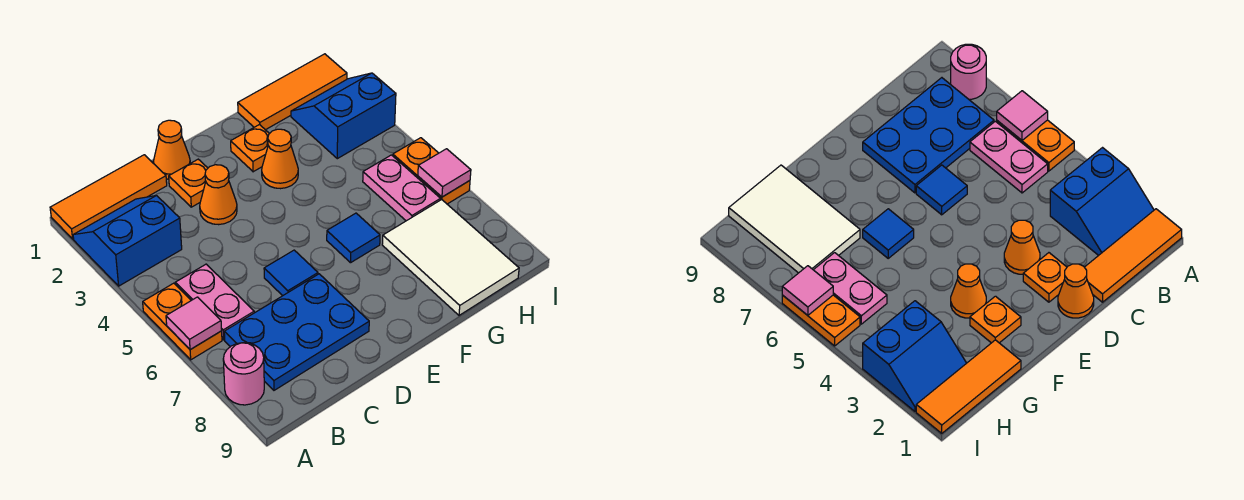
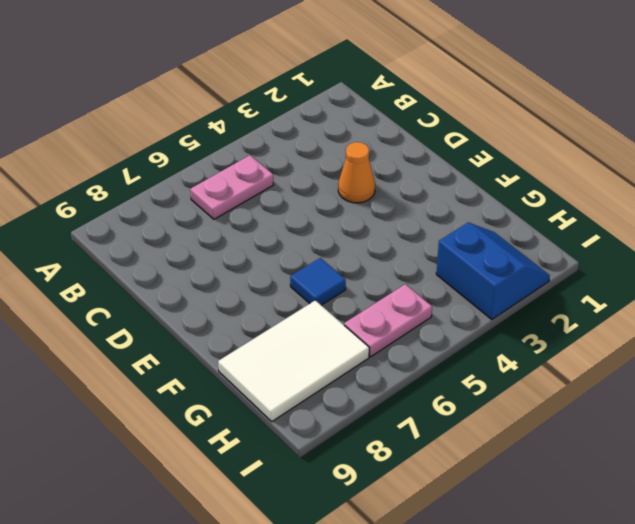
none -> orange 1x3 tile [50,155,167,239]
none -> blue 2x2 slope [73,195,182,286]
none -> orange 1x2 plate [143,283,222,360]

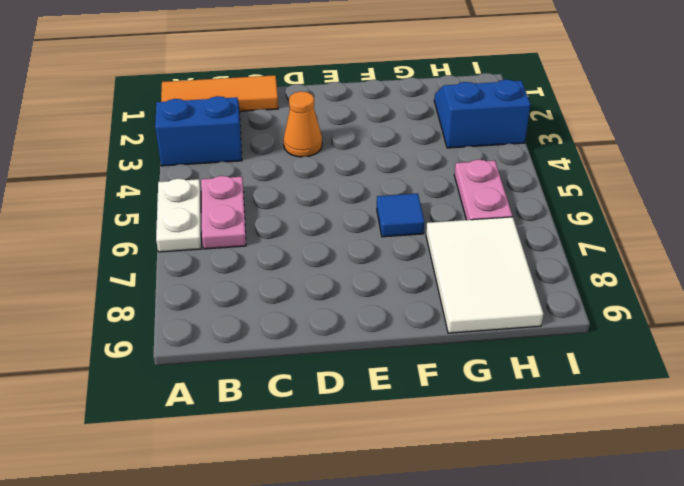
white 1x2 plate [156,179,201,252] -> orange 1x2 plate [143,283,222,360]
none -> pink 1x1 round brick [223,343,264,405]
none -> blue 2x3 plate [224,274,369,390]
none -> orange 1x1 cone [153,120,190,179]

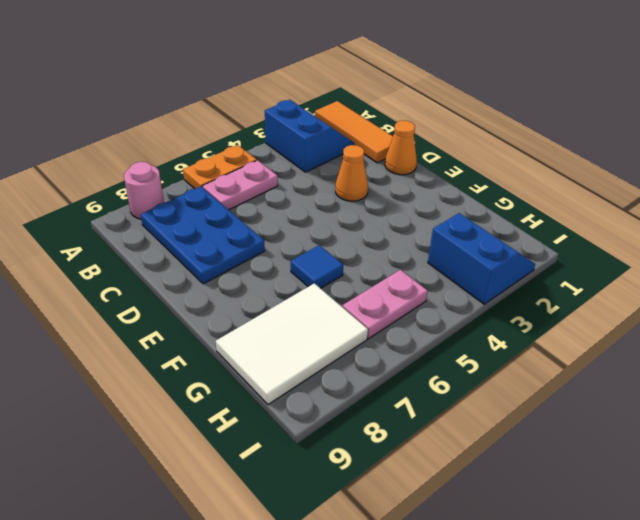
none -> orange 1x1 plate [169,159,208,207]
none -> blue 1x1 tile [264,250,318,296]
none -> orange 1x1 plate [231,125,269,172]

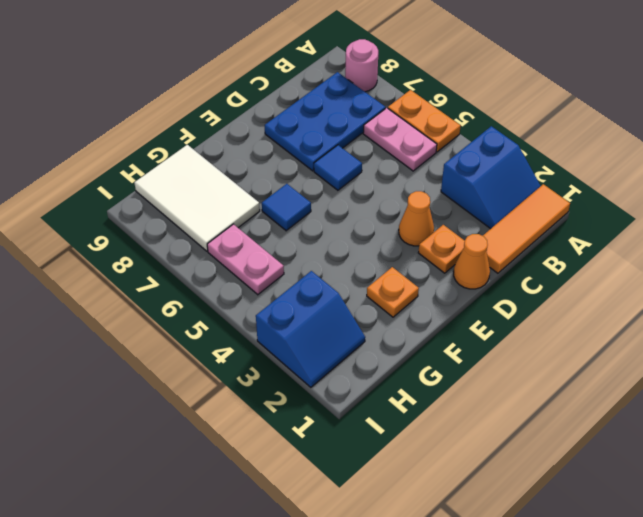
none -> orange 1x1 cone [262,129,298,189]
none -> orange 1x3 tile [238,54,347,130]
none -> orange 1x2 plate [393,138,470,204]

